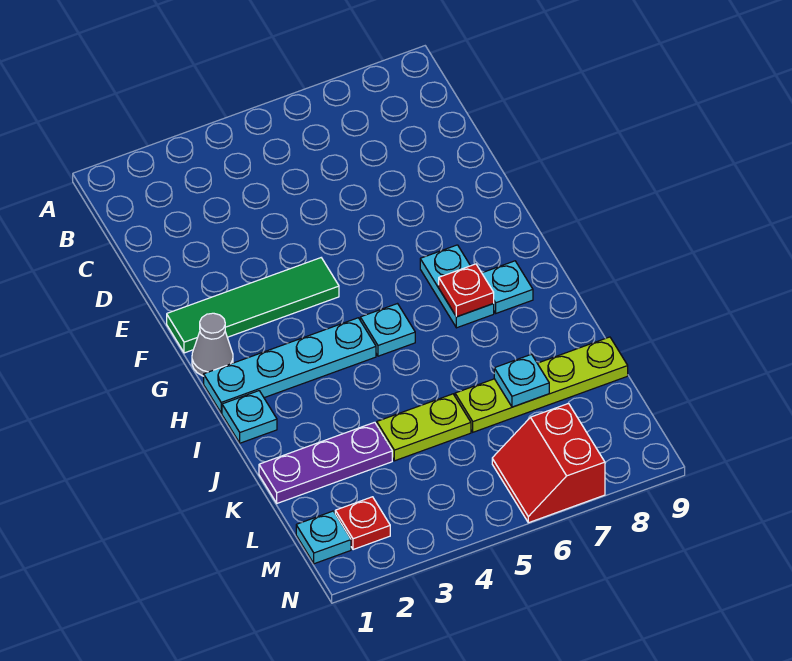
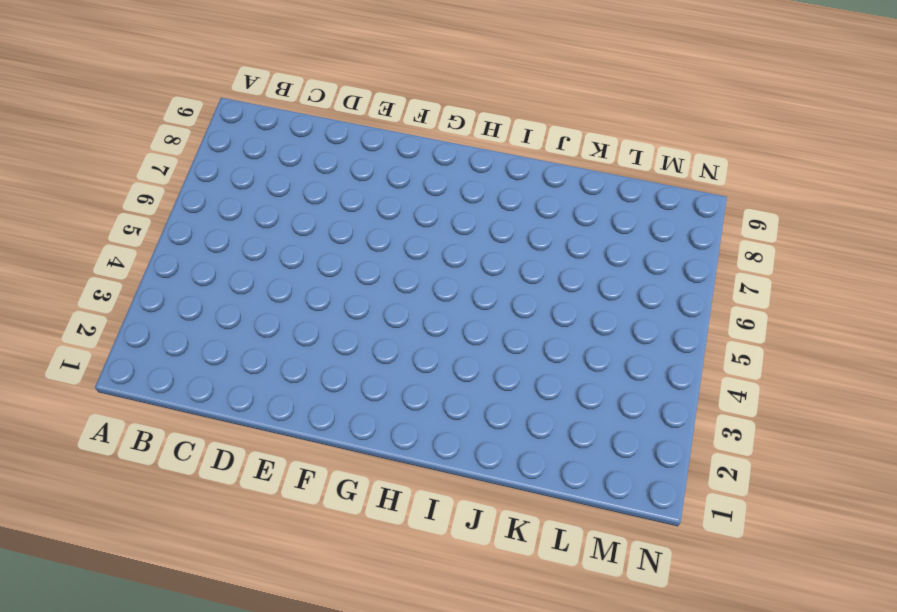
none -> green 1x4 tile [167,258,339,353]
none -> grey 1x1 cone [192,313,233,376]
none -> cyan 1x2 plate [420,245,494,328]

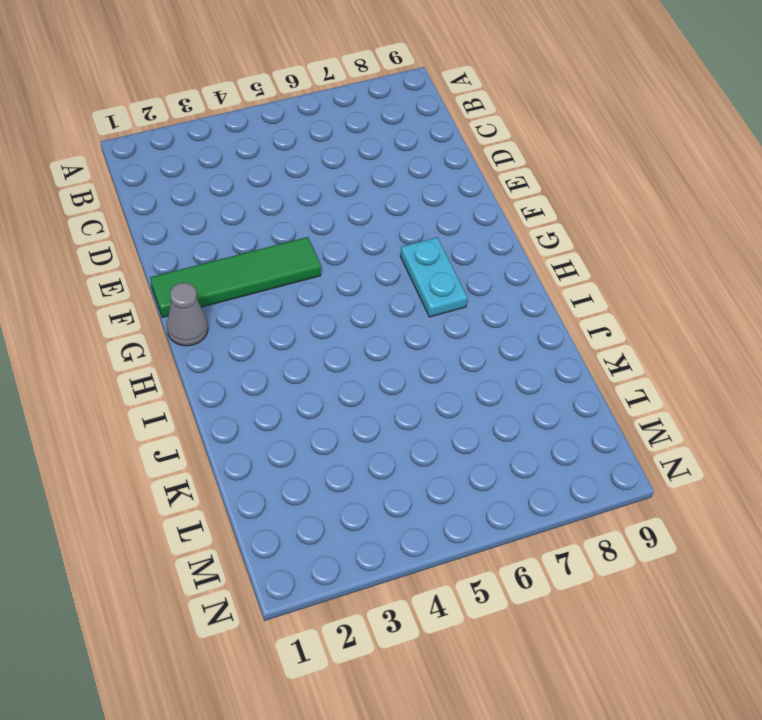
none -> cyan 1x4 plate [204,318,376,413]
none -> cyan 1x1 plate [360,304,415,356]
none -> cyan 1x1 plate [482,261,533,313]

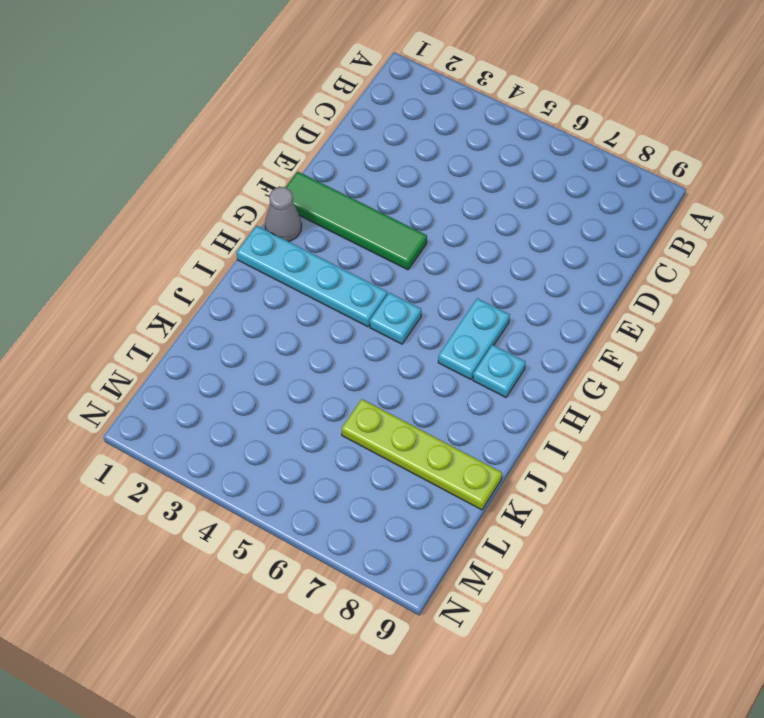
none -> cyan 1x1 plate [222,391,277,443]
none -> purple 1x3 plate [259,422,392,503]
none -> lime 1x2 plate [377,394,471,461]

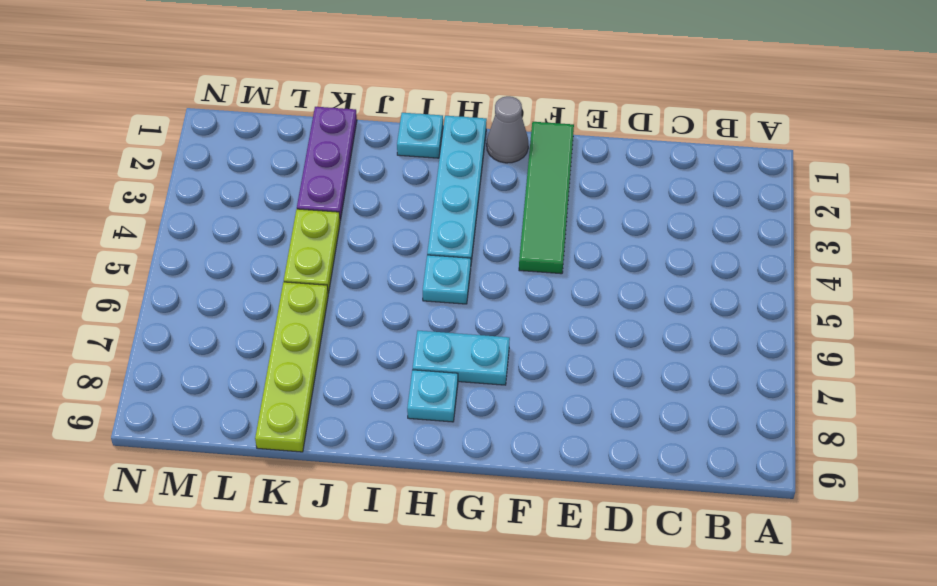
none -> cyan 1x1 plate [296,511,351,564]
none -> red 1x1 plate [335,497,390,550]
none -> red 2x2 slope [492,403,605,523]

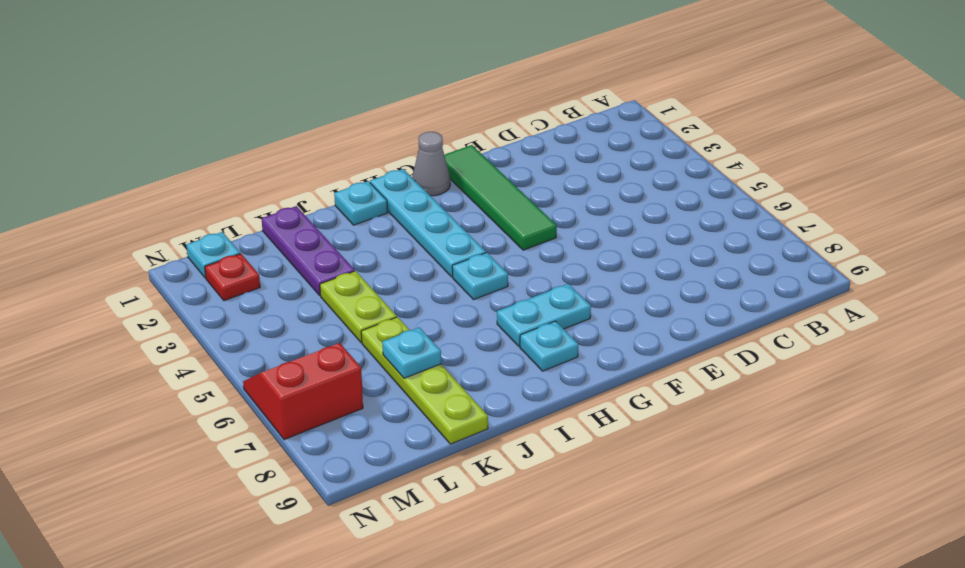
none -> red 1x1 plate [439,264,494,317]

